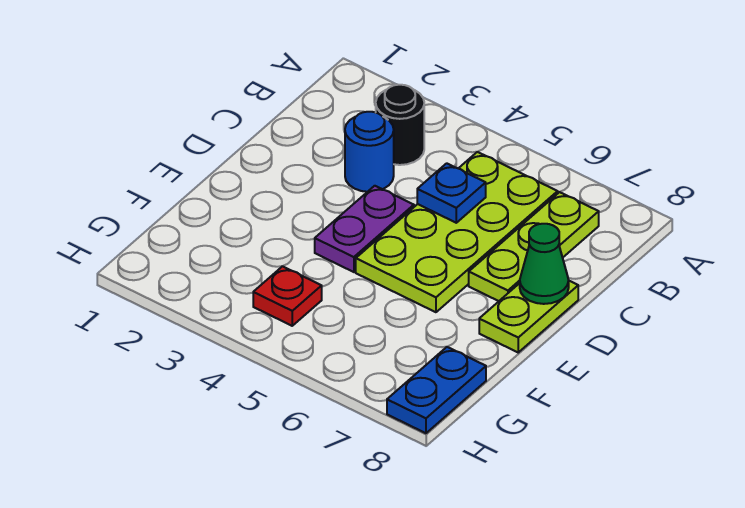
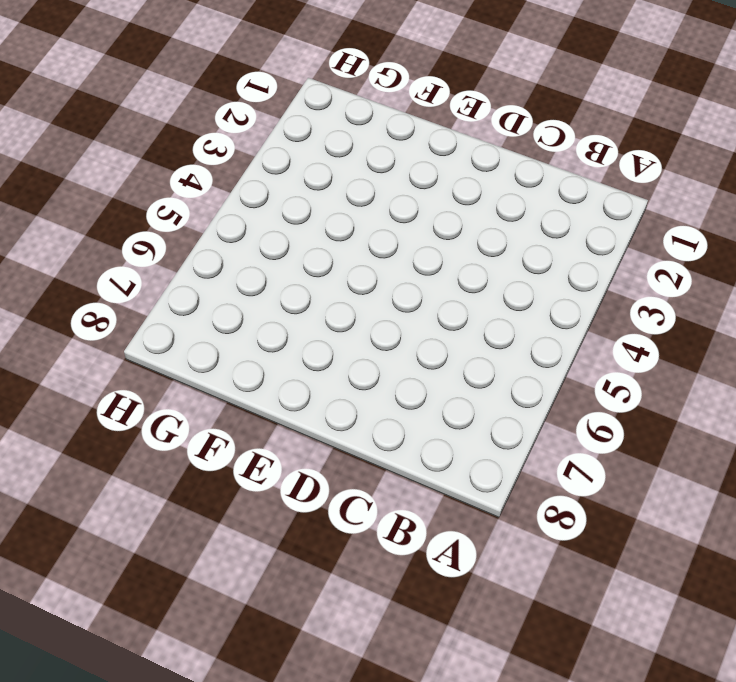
none -> black 1x1 round brick [376,85,424,165]
none -> lime 2x4 plate [356,152,558,312]

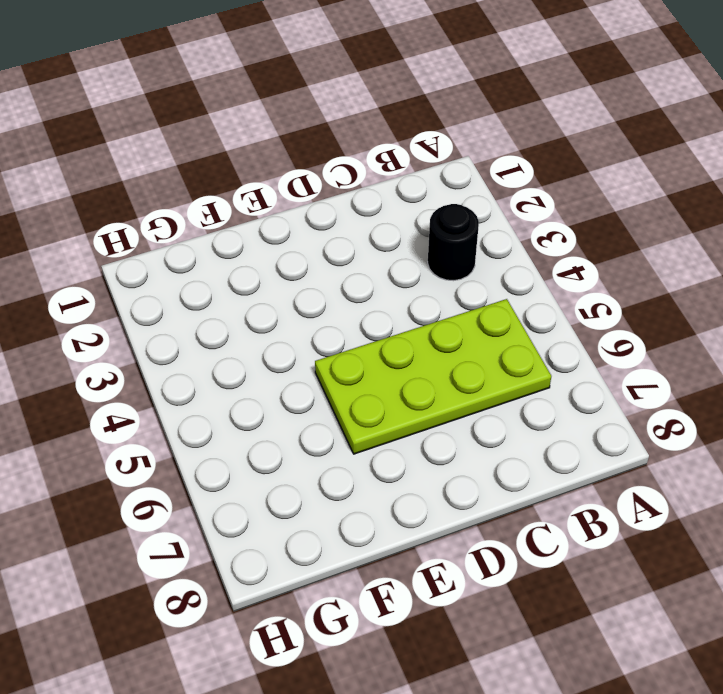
none -> lime 1x3 plate [469,192,599,301]
none -> blue 1x1 round brick [345,112,394,192]

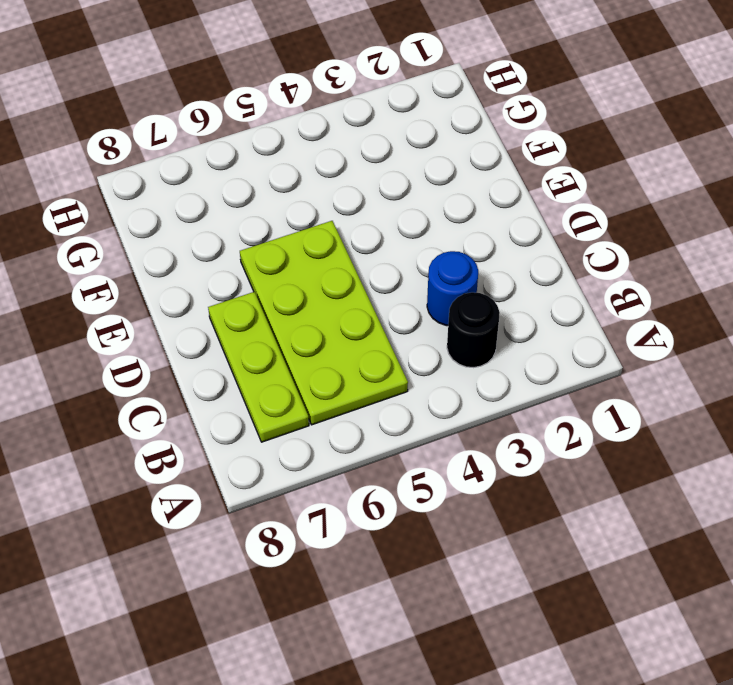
none -> purple 1x2 plate [315,186,414,272]
none -> lime 1x2 plate [479,281,578,352]

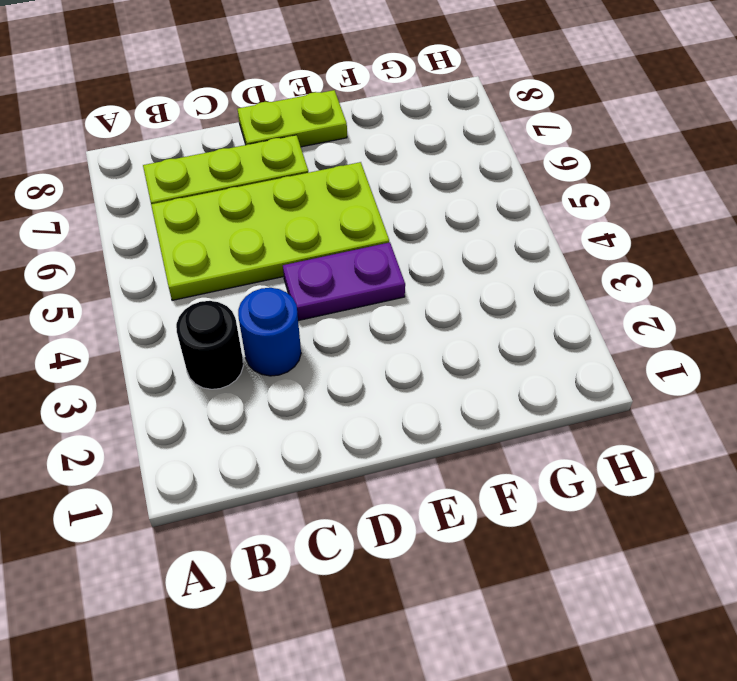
none -> red 1x1 plate [253,266,322,326]
none -> blue 1x2 plate [387,347,486,433]

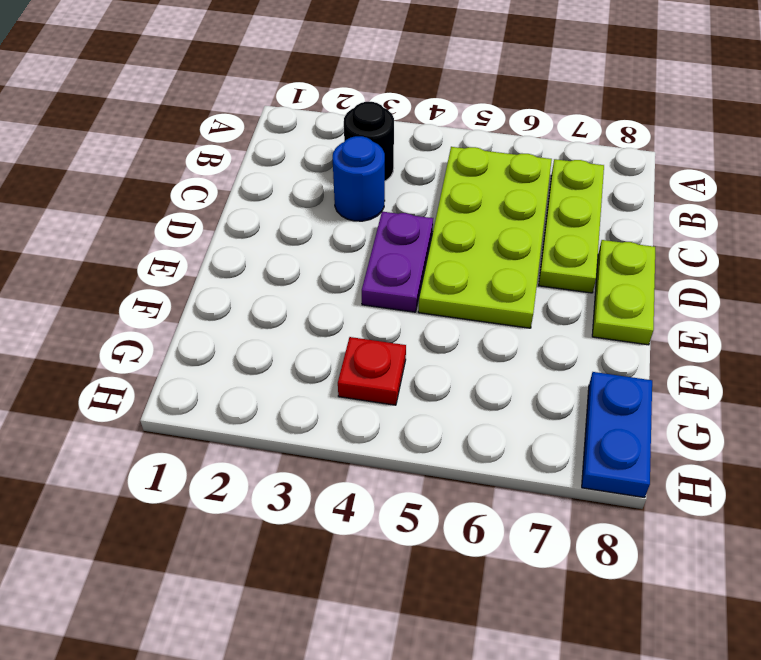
none -> blue 1x1 plate [417,163,486,223]
none -> green 1x1 cone [520,224,569,304]

